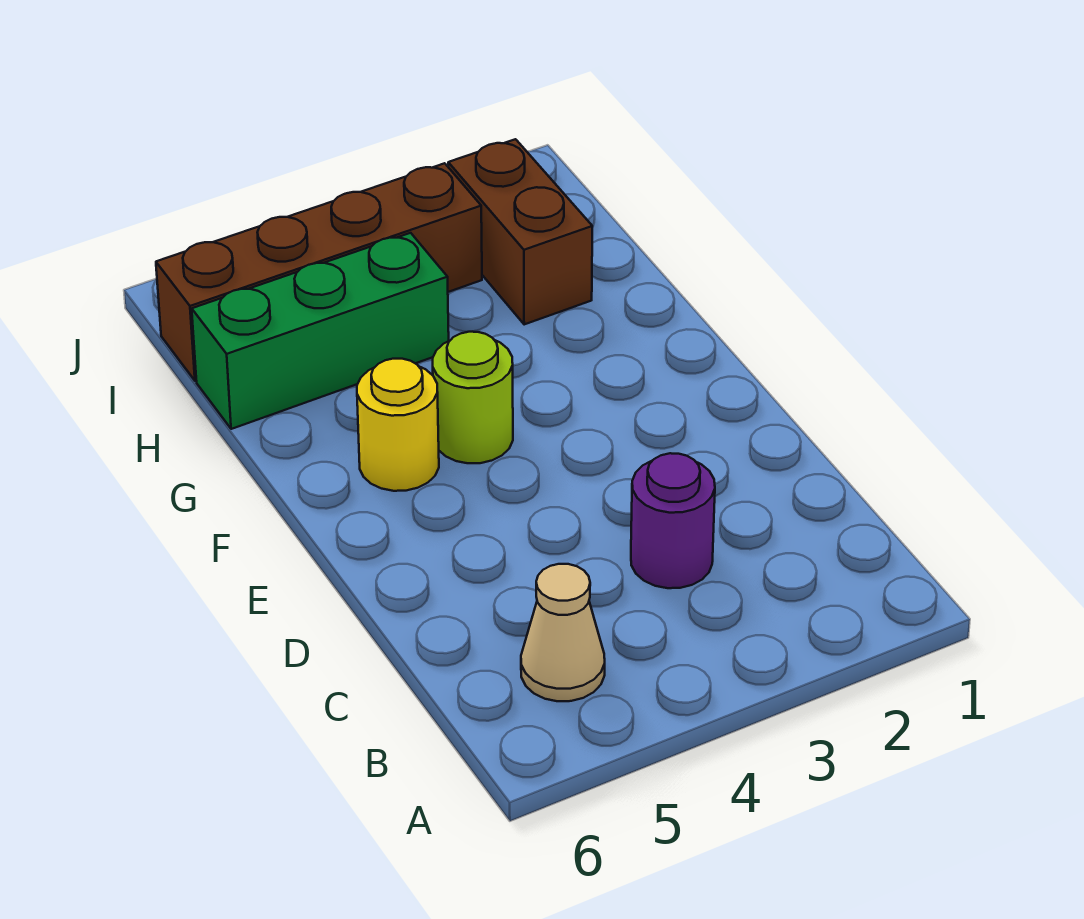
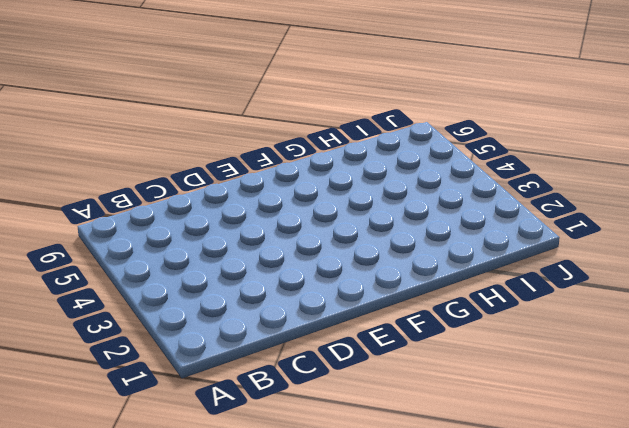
none -> tan 1x1 cone [521,564,605,701]
none -> purple 1x1 round brick [631,453,715,588]

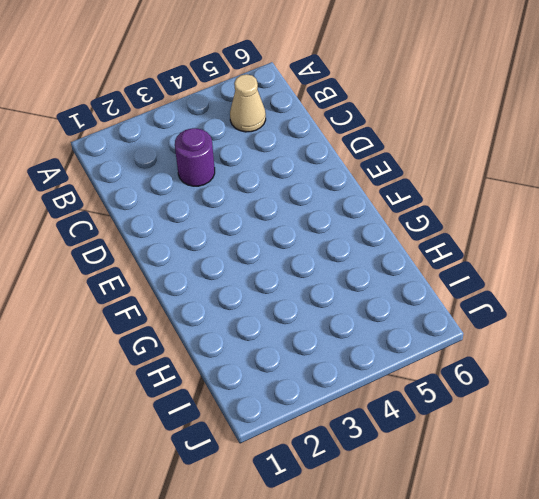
none -> lime 1x1 round brick [433,332,513,463]
none -> yellow 1x1 round brick [357,359,439,491]

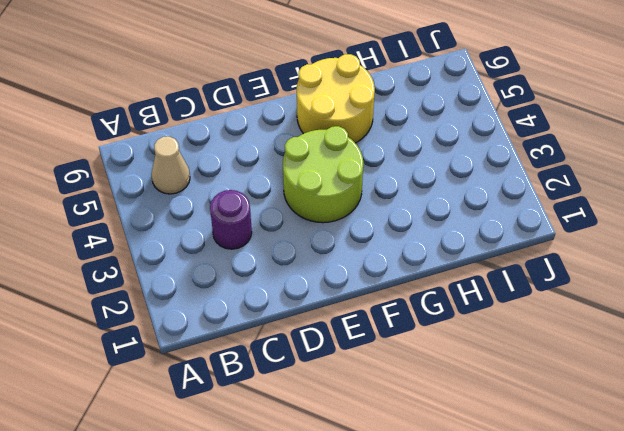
lime 2x2 round brick [283,126,363,223] -> lime 1x1 round brick [433,332,513,463]
yellow 2x2 round brick [297,54,375,143] -> yellow 1x1 round brick [357,359,439,491]
none -> brown 1x2 brick [448,139,592,324]
none -> green 1x3 brick [192,233,449,429]

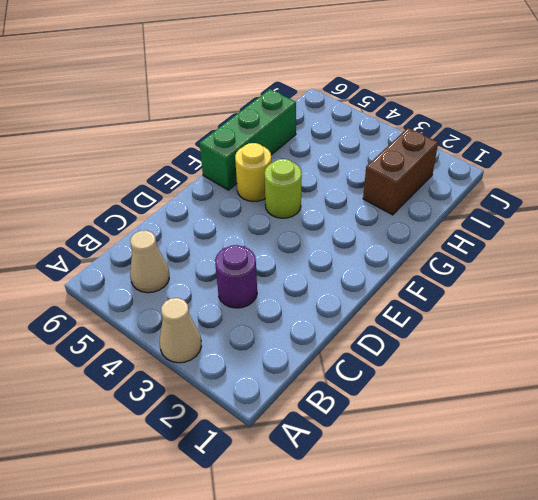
tan 1x1 cone [160,298,201,363] -> none
green 1x3 brick [199,89,296,190] -> green 1x3 brick turned to [192,233,449,429]
none -> brown 1x4 brick [156,163,482,381]

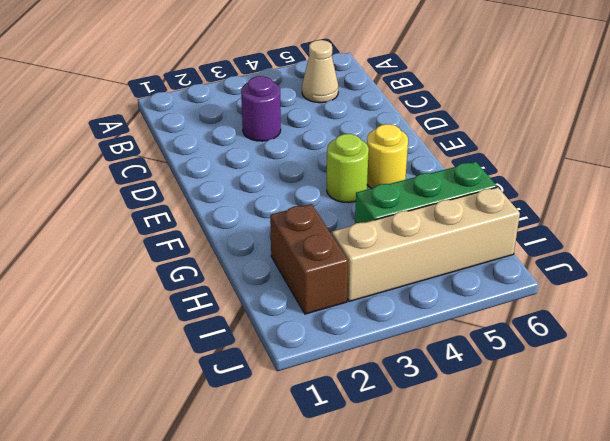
tan 1x4 brick [332,187,520,301] -> brown 1x4 brick [156,163,482,381]

